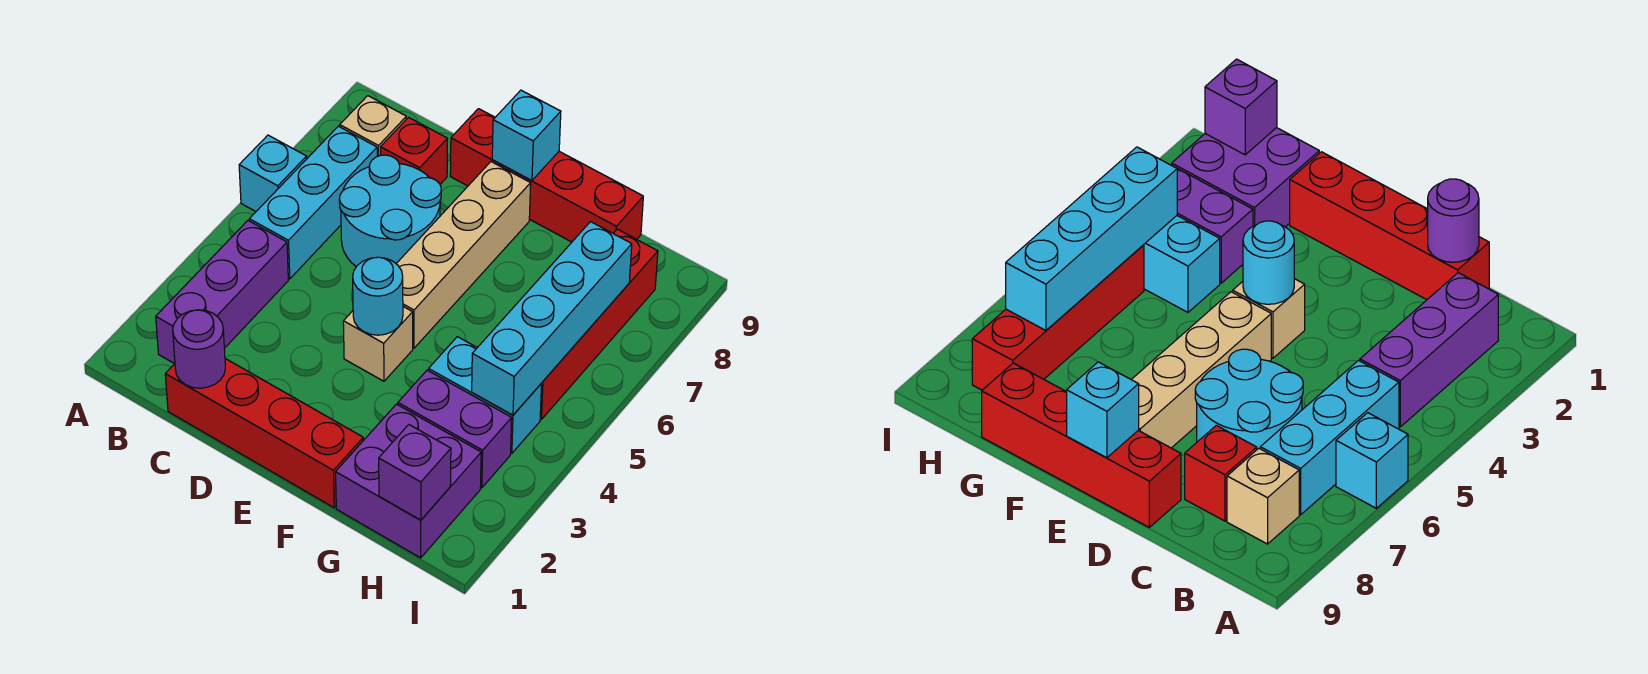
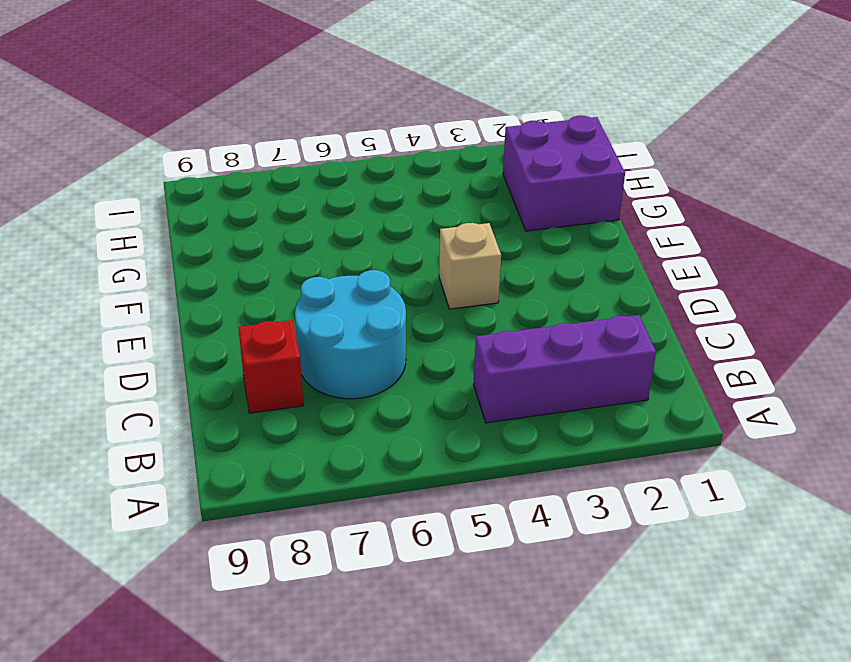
none -> cyan 1x1 brick [239,135,307,212]
none -> cyan 1x3 brick [249,126,377,279]
none -> tan 1x1 brick [340,96,406,156]

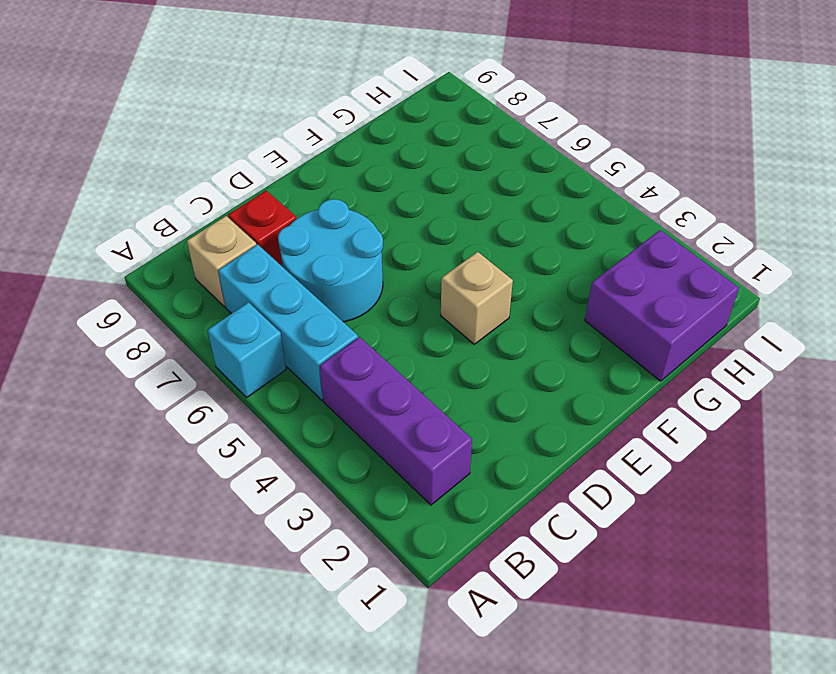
none -> red 1x4 brick [165,359,363,508]
none -> red 1x4 brick [450,109,643,242]
none -> tan 1x4 brick [396,162,531,348]

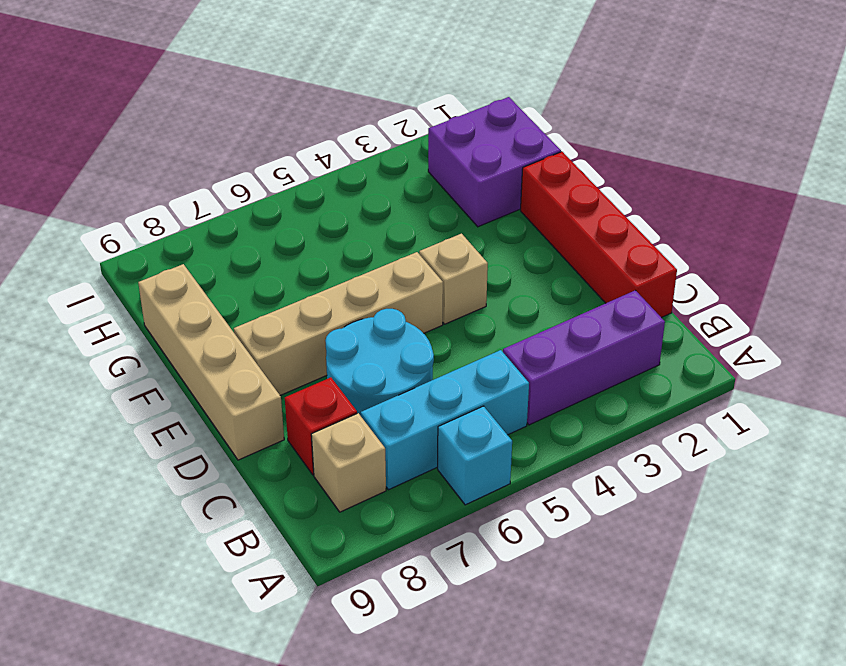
tan 1x4 brick [138,264,284,460] -> red 1x4 brick [450,109,643,242]
none -> purple 1x2 brick [398,370,512,488]
none -> cyan 1x2 brick [429,337,542,453]
none -> red 1x4 brick [540,229,658,419]

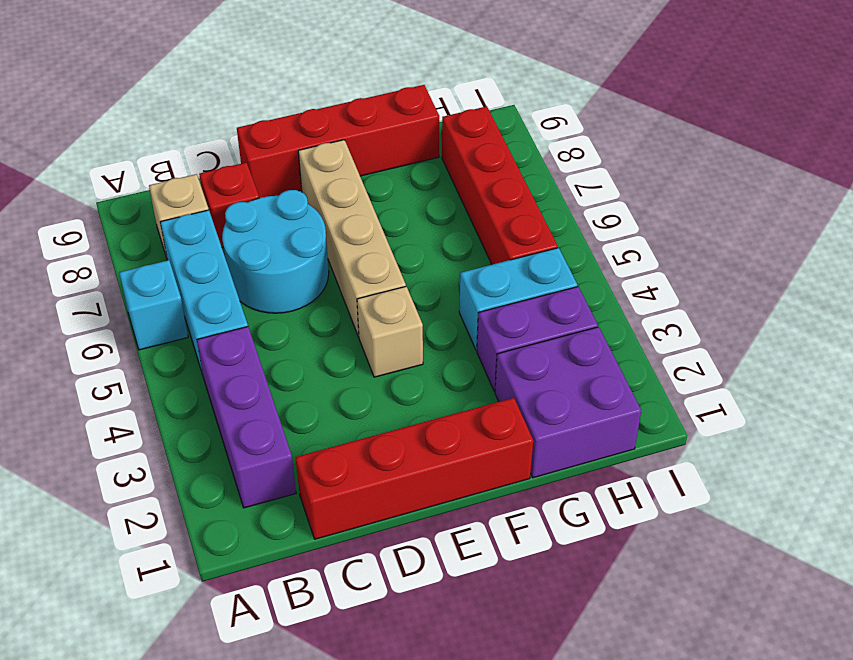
none -> purple 1x1 round brick [173,310,225,388]
none -> cyan 1x1 round brick [353,257,403,335]
none -> cyan 1x1 brick [492,90,561,180]

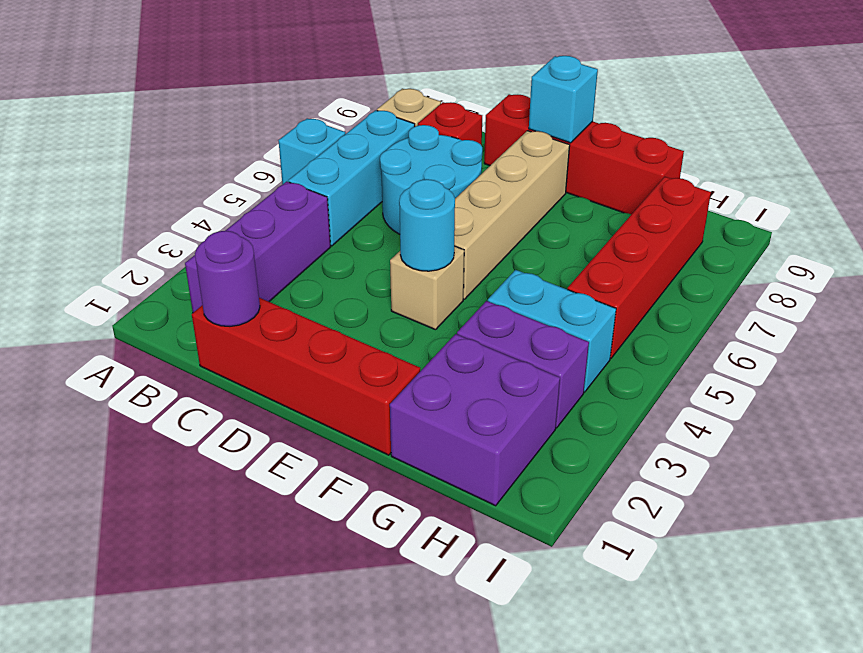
none -> purple 1x1 brick [379,425,451,520]
none -> cyan 1x4 brick [472,222,632,415]

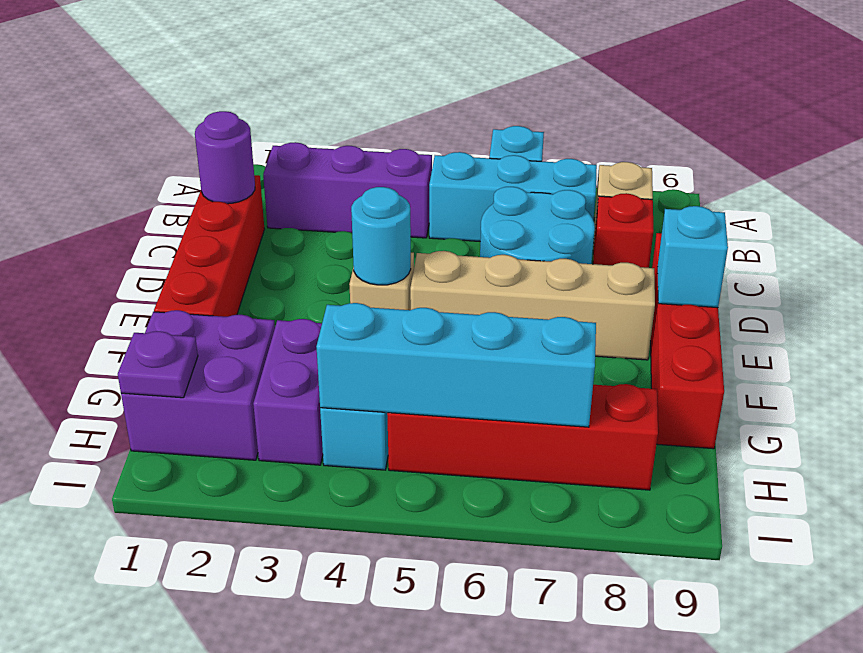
purple 1x1 plate [118,331,198,398] -> purple 1x1 brick [379,425,451,520]

